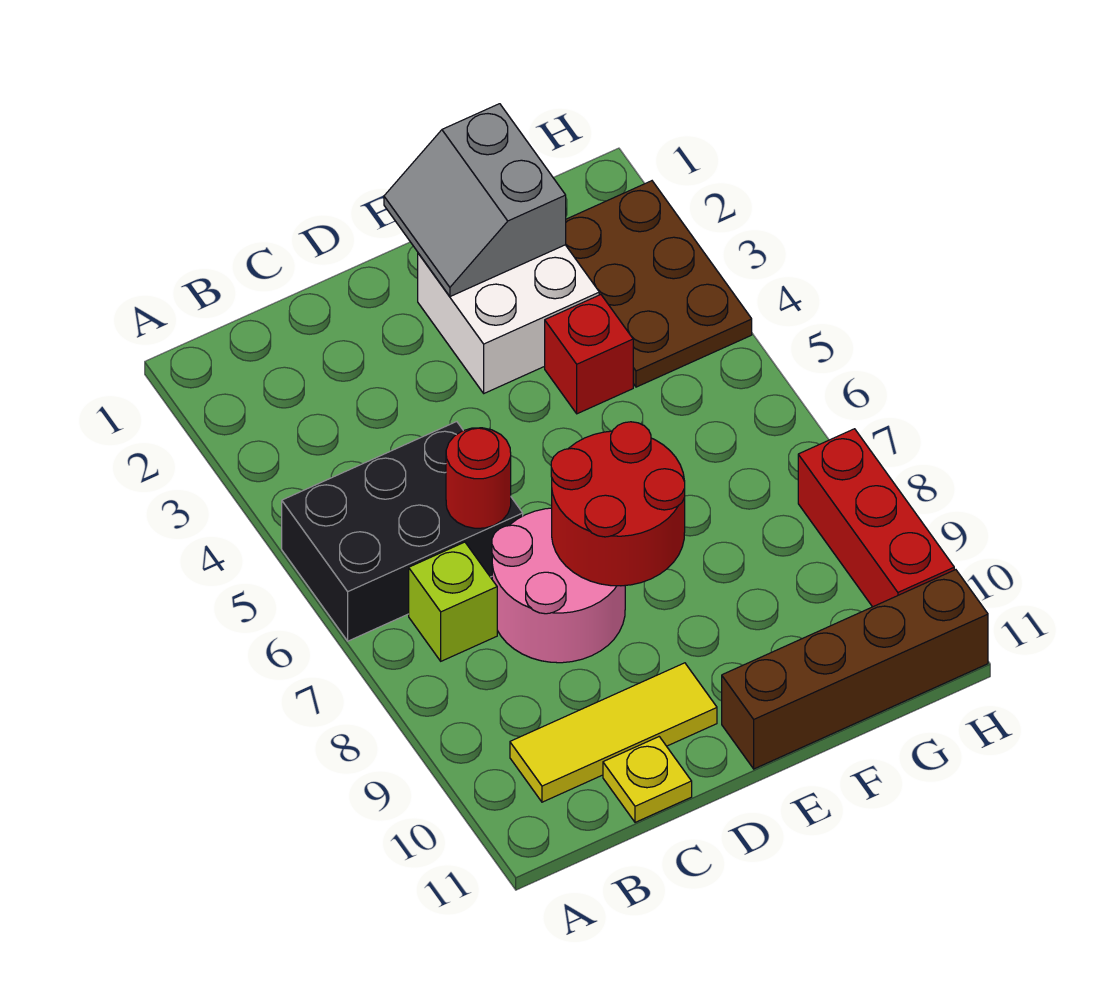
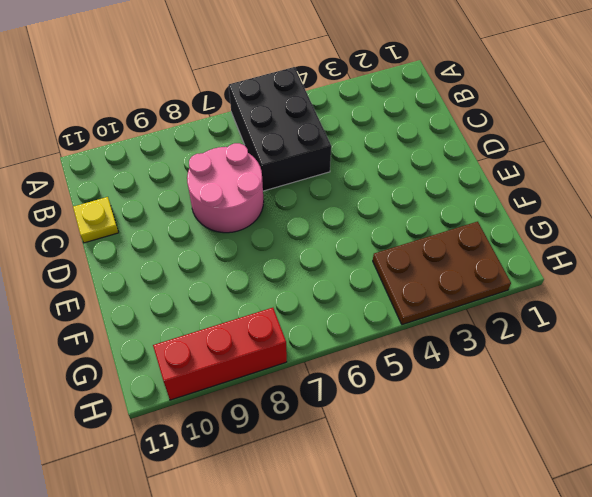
none -> lime 1x1 brick [409,542,497,661]
none -> yellow 1x3 tile [510,663,717,802]
none -> white 2x2 brick [418,245,599,393]

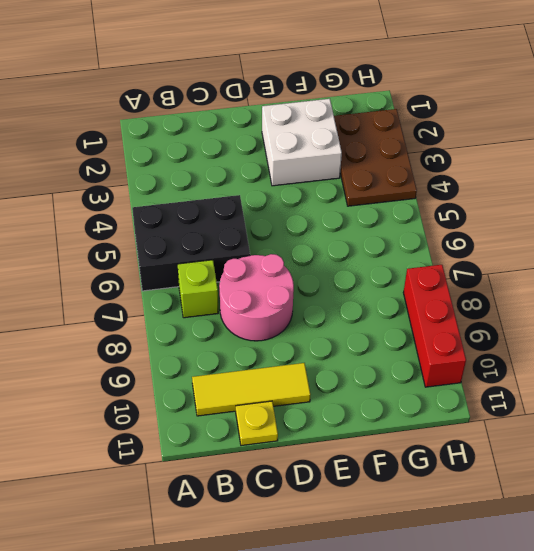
none -> brown 1x4 brick [722,570,988,769]
none -> red 1x1 brick [545,295,633,414]
none -> red 1x1 round brick [446,428,511,528]

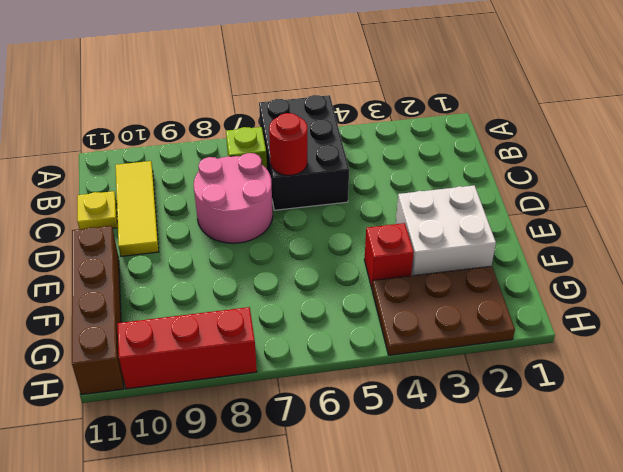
none -> red 2x2 round brick [551,422,685,586]
none -> grey 2x2 slope [384,104,566,297]

